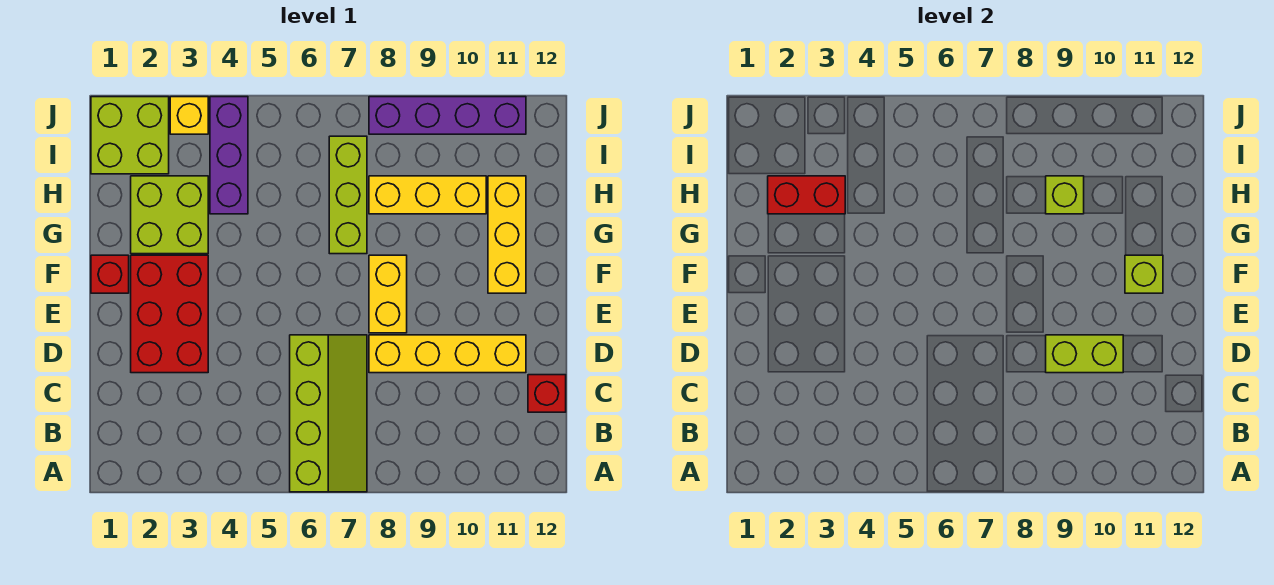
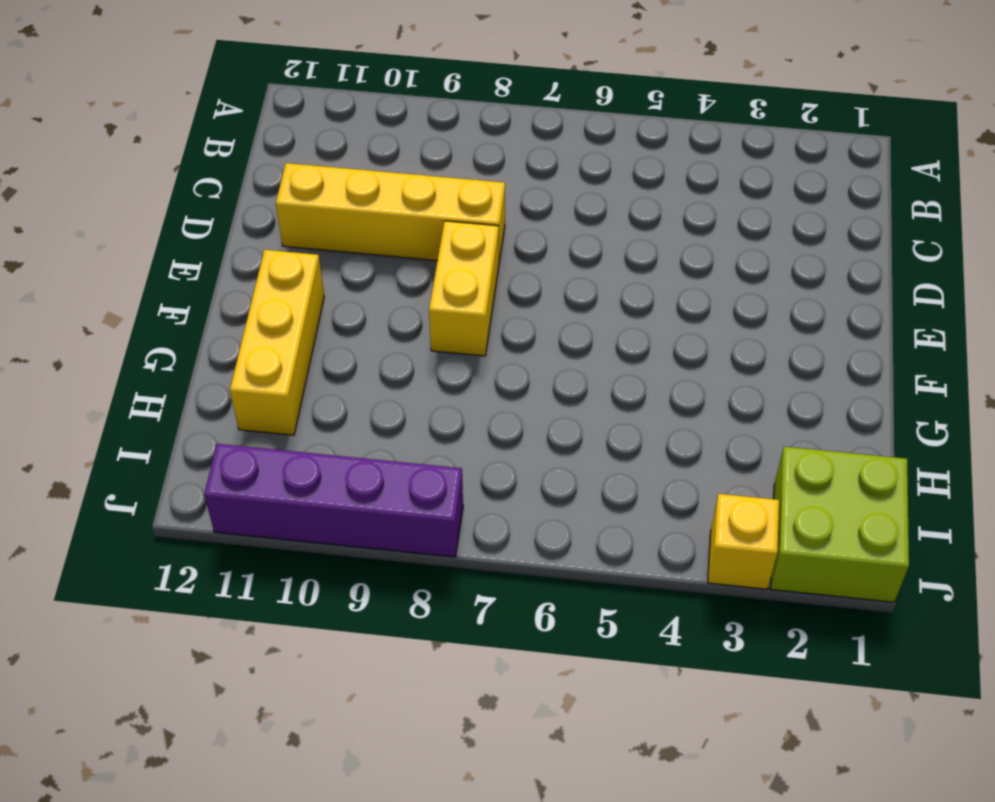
none -> lime 2x4 slope [290,335,367,492]
none -> red 1x1 brick [528,375,566,412]
none -> red 2x3 brick [131,255,208,373]

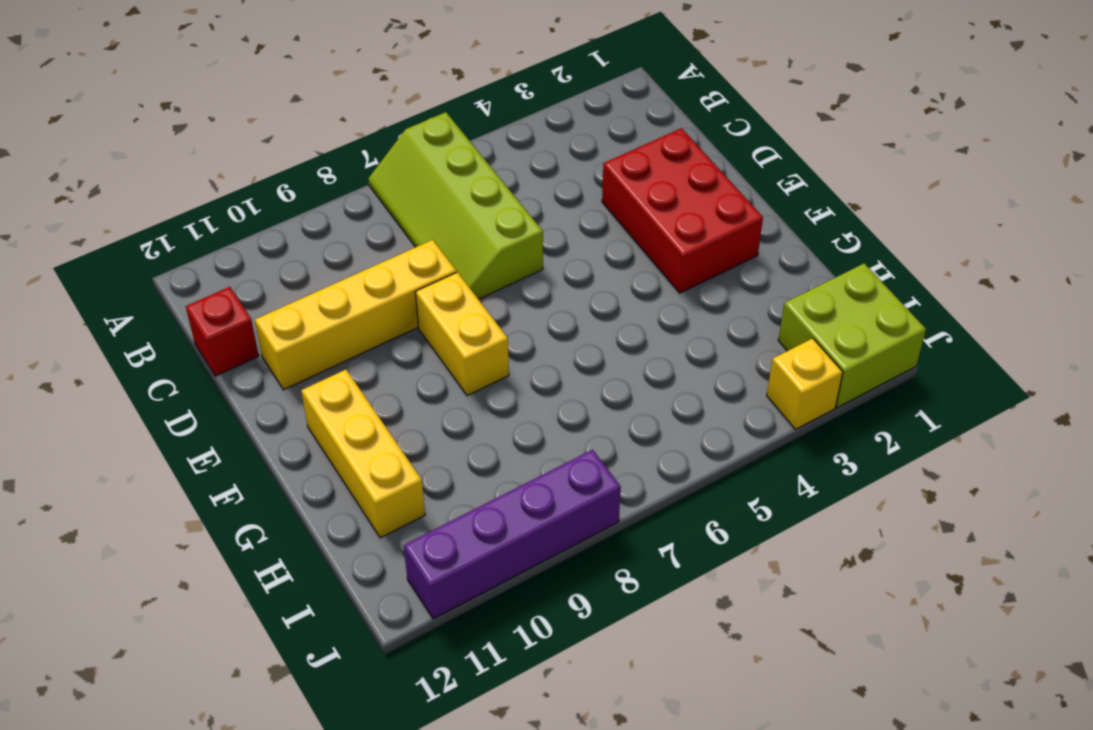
none -> red 1x1 brick [91,255,129,293]
none -> lime 2x2 brick [131,176,208,254]
none -> lime 1x3 brick [329,136,367,254]

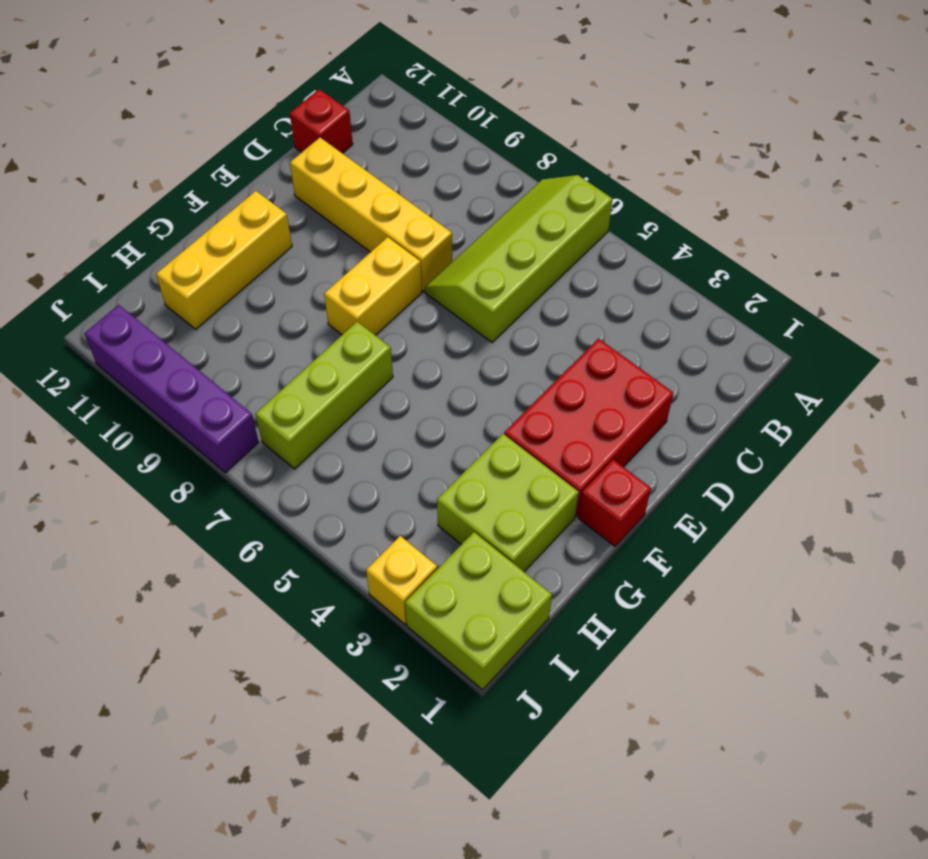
none -> purple 1x3 brick [210,97,248,214]
none -> yellow 1x3 brick [369,176,486,214]
none -> lime 1x2 brick [1046,335,1123,373]

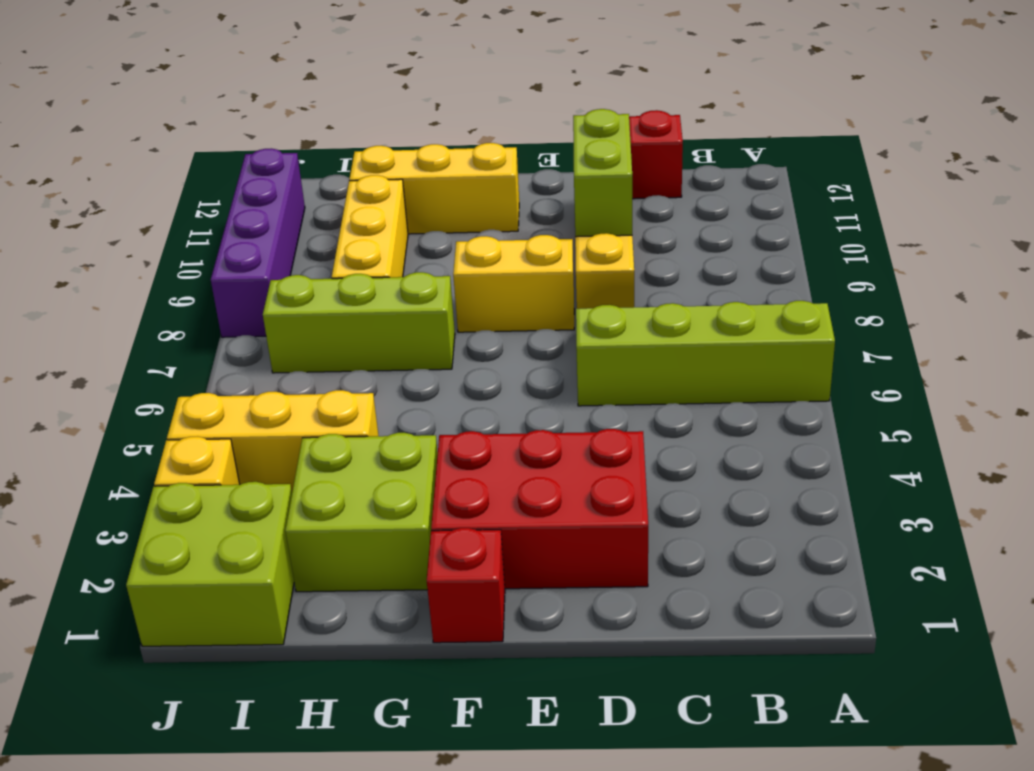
yellow 1x3 brick [167,390,378,491] -> purple 1x3 brick [210,97,248,214]
none -> lime 1x1 brick [1125,255,1163,293]
none -> red 1x2 brick [768,176,845,214]
none -> lime 1x1 brick [1046,176,1084,214]

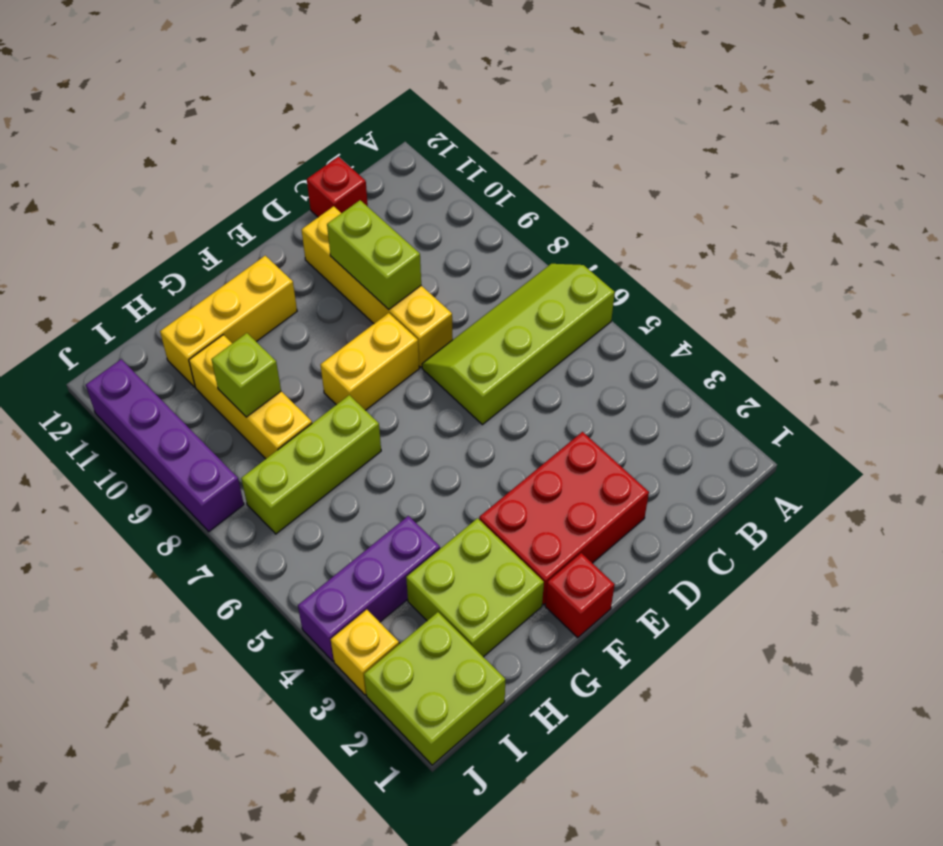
none -> lime 1x1 brick [1125,255,1163,293]
none -> red 1x2 brick [768,176,845,214]

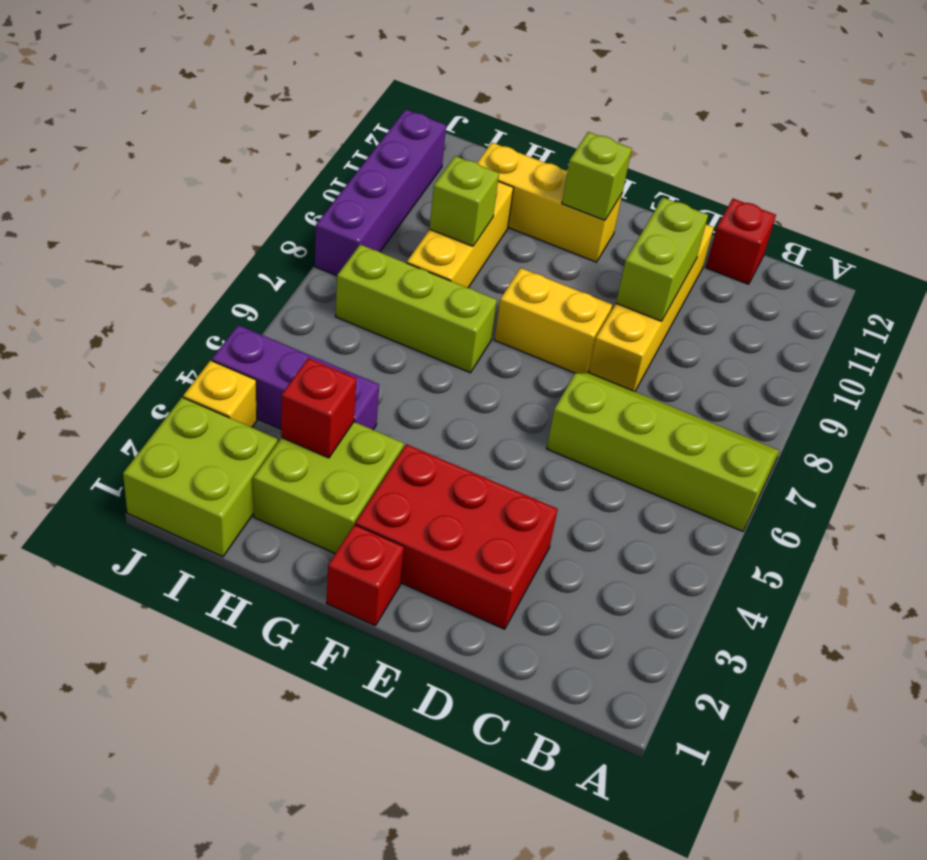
red 1x1 brick [281,358,356,458] -> red 1x2 brick [768,176,845,214]

